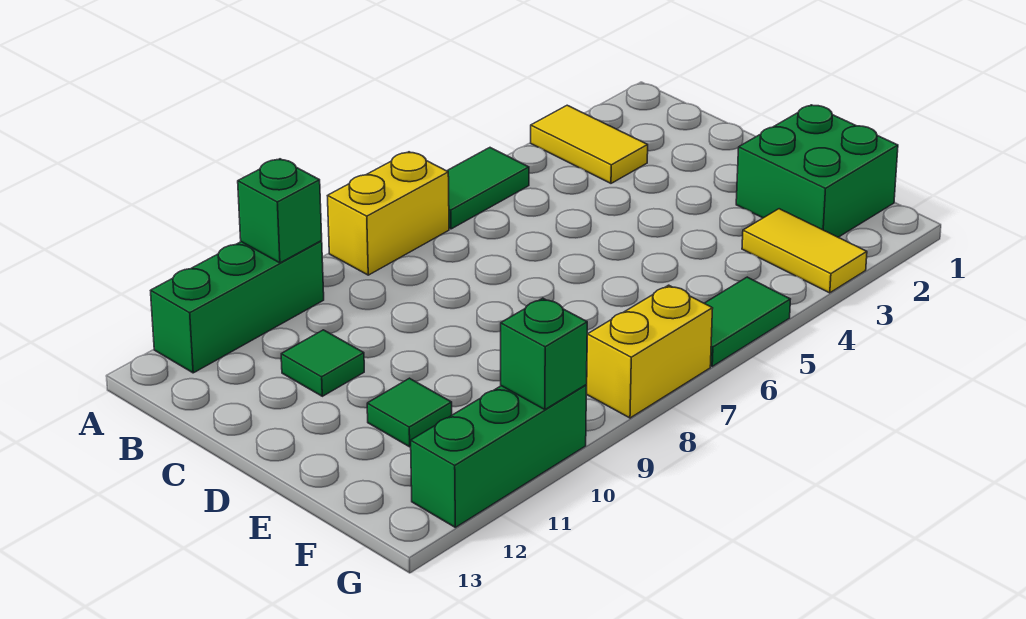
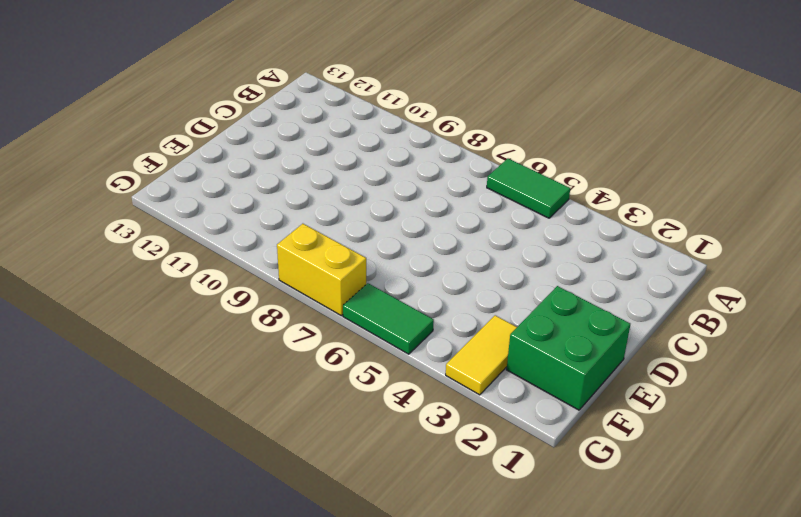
none -> yellow 1x2 tile [531,105,648,183]
none -> yellow 1x2 brick [328,152,449,275]
none -> green 1x3 brick [151,241,324,373]

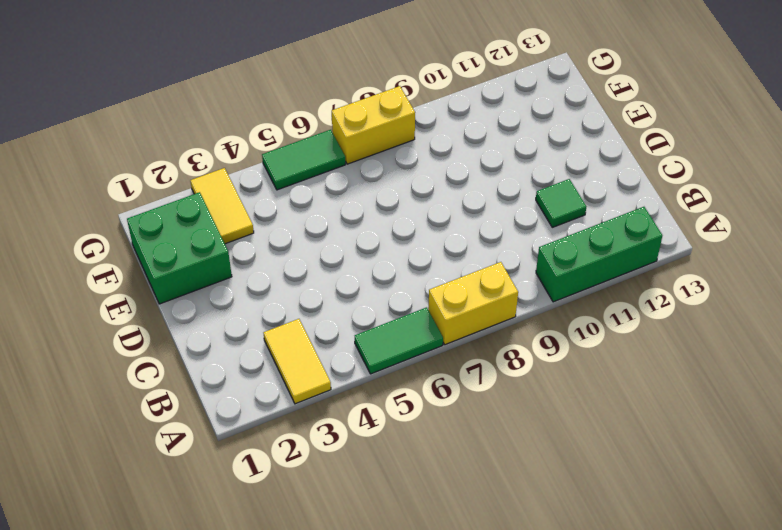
none -> green 1x1 tile [367,378,452,447]
none -> green 1x3 brick [411,385,587,527]
none -> green 1x1 brick [238,159,322,263]

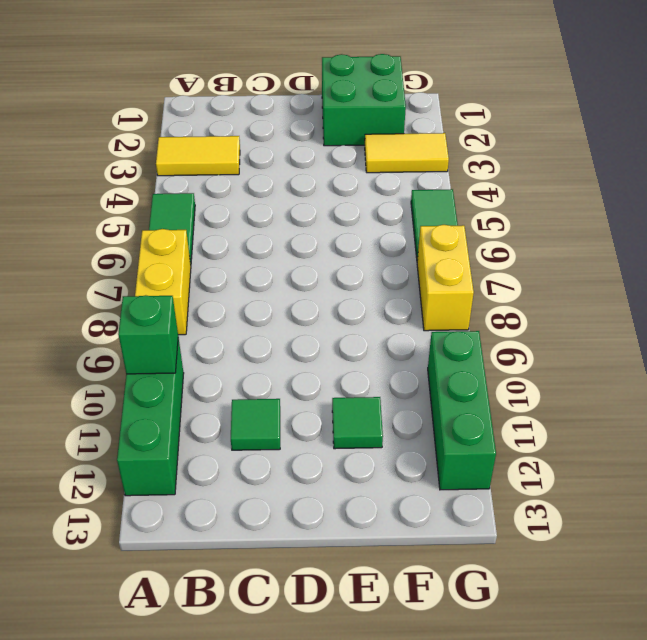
none -> green 1x1 brick [501,298,587,410]

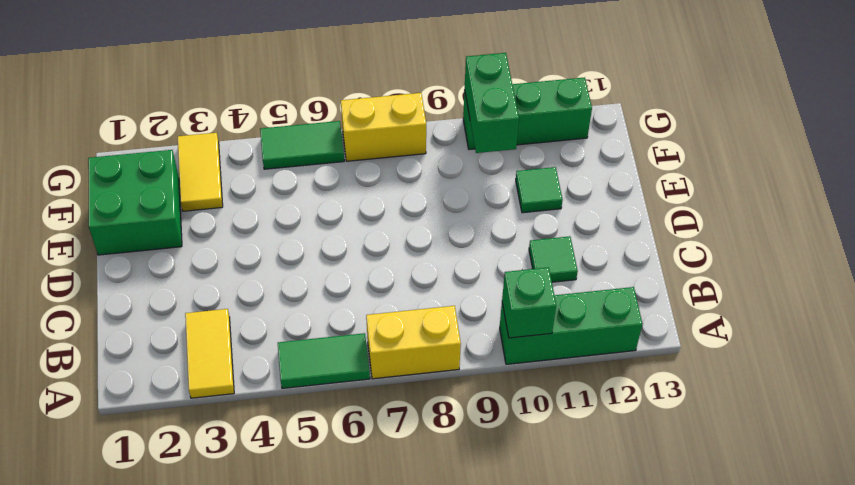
green 1x2 brick [465,53,519,153] -> green 1x1 brick [501,298,587,410]

